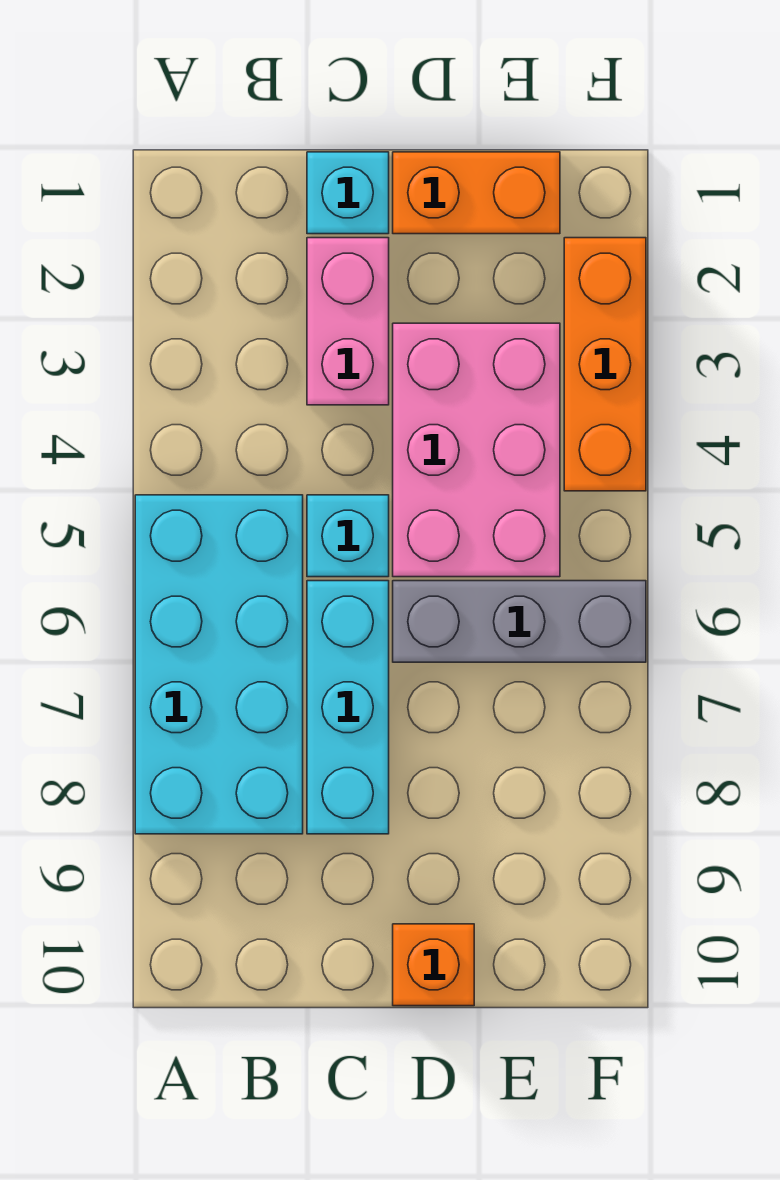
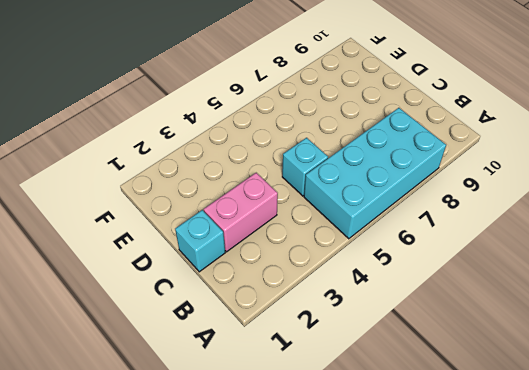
none -> cyan 1x3 brick [307,581,389,834]
none -> orange 1x2 brick [393,152,560,234]

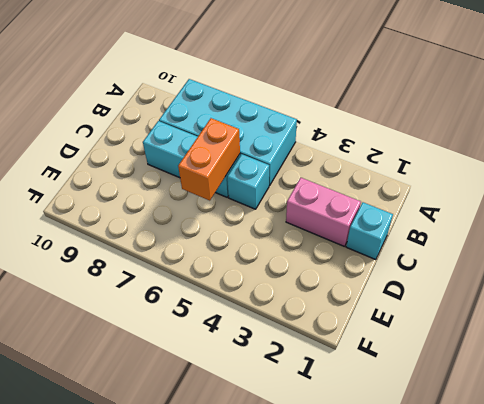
orange 1x2 brick [178,118,240,201] -> orange 1x2 brick moved to [393,152,560,234]
none -> pink 2x3 brick [393,323,560,577]
none -> grey 1x3 brick [393,581,646,662]

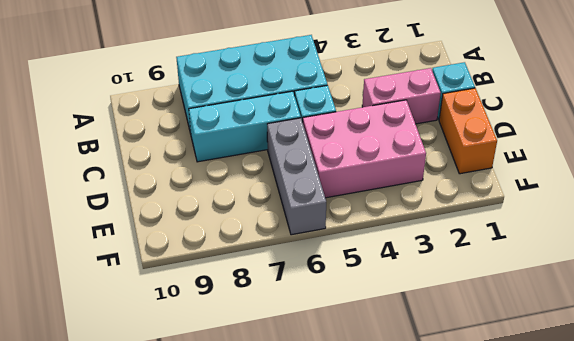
none -> orange 1x1 brick [393,924,474,1006]
none -> orange 1x3 brick [564,238,646,491]

